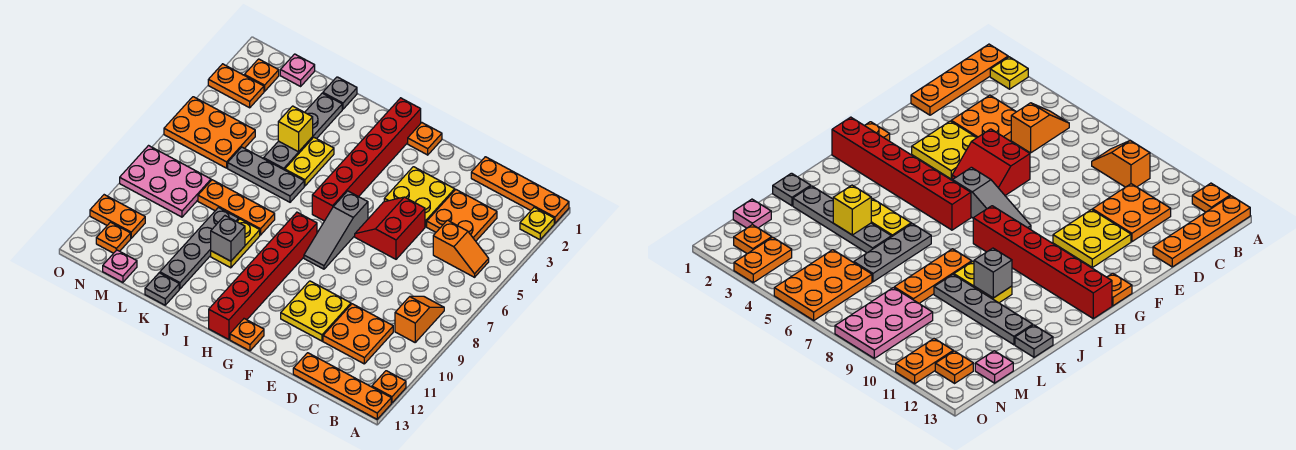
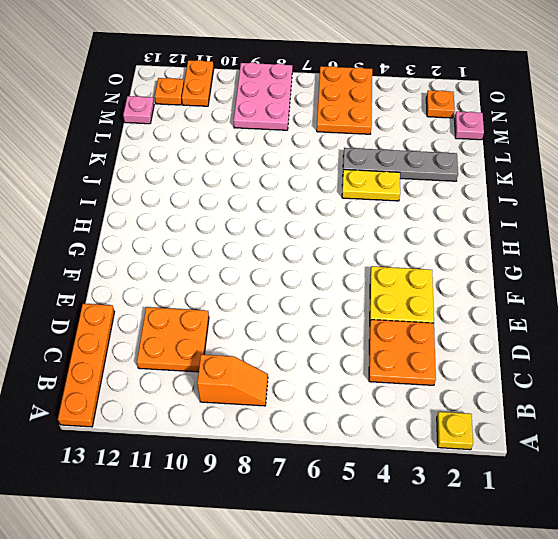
none -> orange 1x4 plate [471,157,569,223]
none -> orange 1x1 plate [372,371,406,403]
none -> orange 1x2 slope [433,220,489,277]
none -> red 2x2 slope [355,197,425,259]

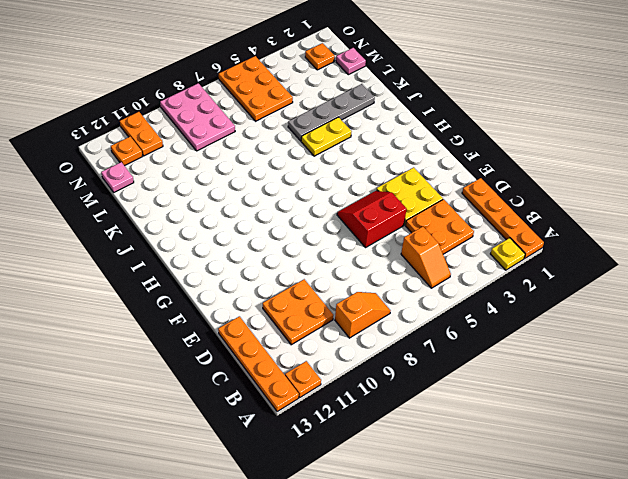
none -> yellow 2x2 plate [281,281,351,341]
none -> orange 1x1 plate [408,123,442,155]
none -> grey 1x3 slope [304,191,368,269]
none -> orange 1x1 plate [230,319,264,351]

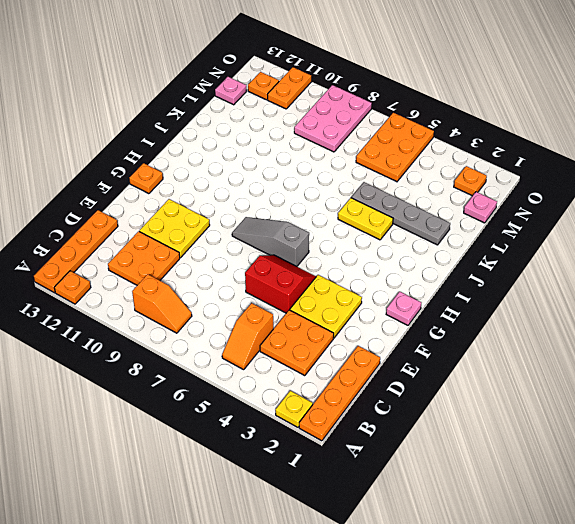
pink 1x1 plate [386,292,421,325] -> orange 1x1 plate [408,123,442,155]
none -> red 1x6 brick [312,98,421,221]
none -> red 1x6 brick [209,212,317,340]
none -> grey 1x3 plate [228,147,304,202]
none -> orange 1x3 plate [198,180,275,235]

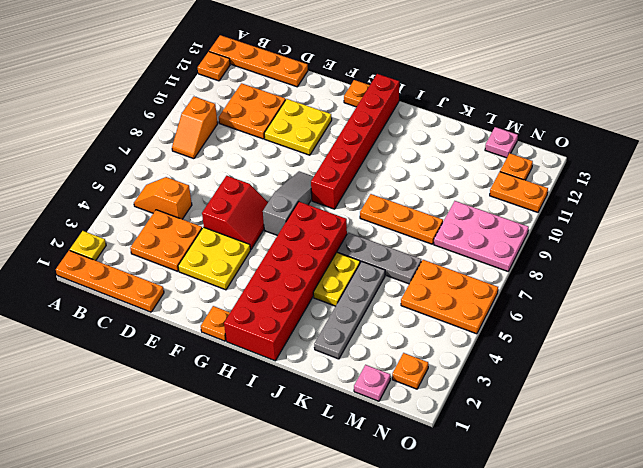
red 2x6 brick [224,202,347,361] -> red 1x6 brick [312,98,421,221]
none -> yellow 1x2 plate [211,219,260,268]
none -> grey 1x1 plate [323,77,357,109]
none -> grey 1x4 plate [160,208,239,289]
none -> grey 1x1 plate [145,273,179,305]

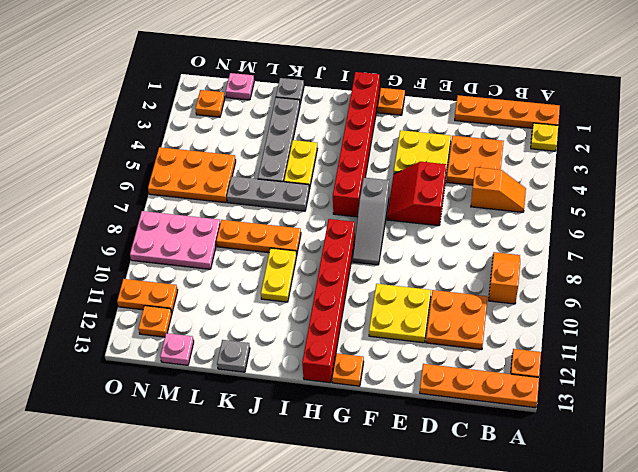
none -> grey 1x4 plate [160,208,239,289]
none -> orange 1x2 plate [208,64,264,108]
none -> grey 1x1 brick [211,216,245,261]
none -> yellow 1x1 brick [278,106,313,152]

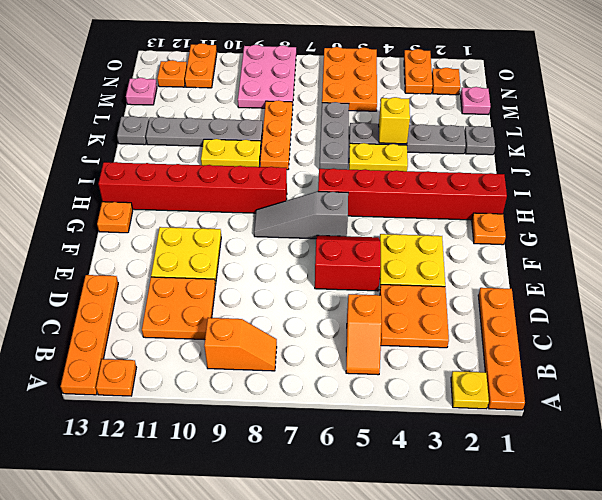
none -> grey 1x1 brick [211,216,245,261]

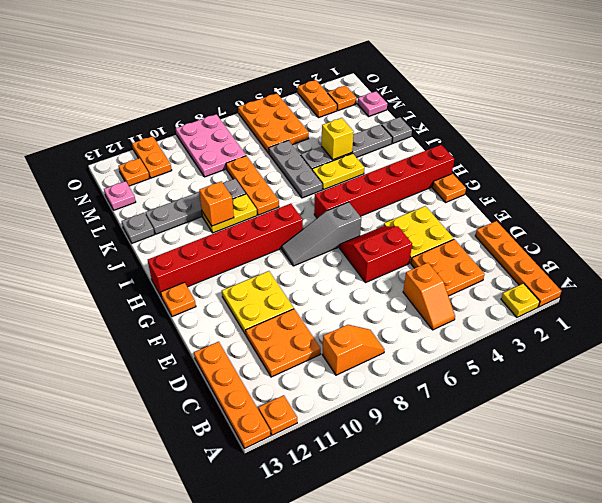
orange 1x1 brick [199,181,234,226] -> grey 1x1 brick [211,216,245,261]

